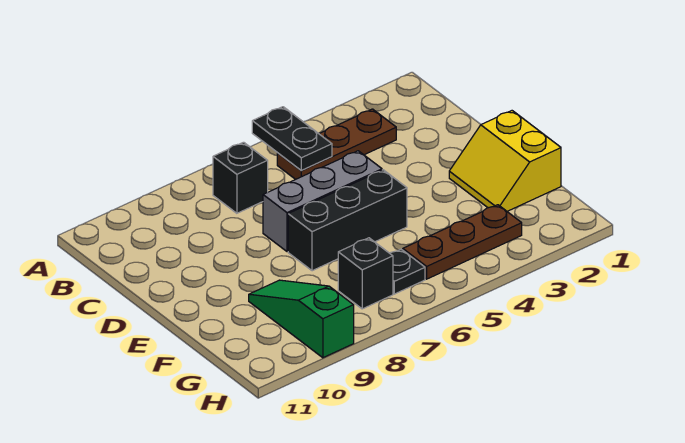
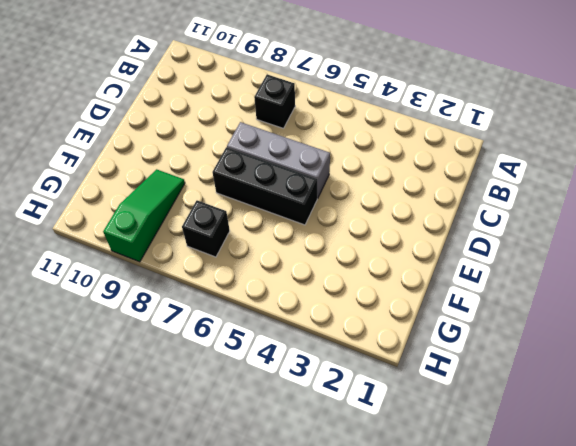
none -> brown 1x3 plate [277,109,396,179]
none -> yellow 2x2 slope [449,111,561,211]

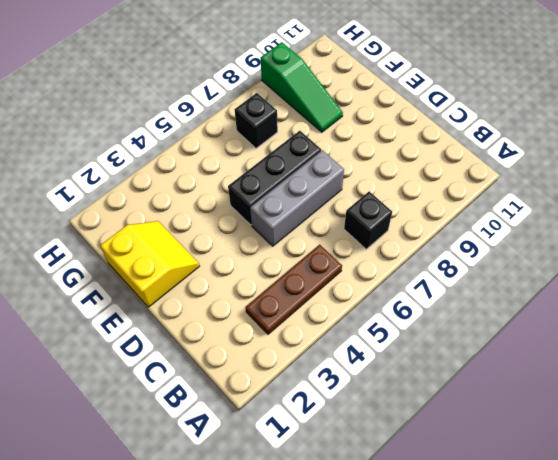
none -> brown 1x3 plate [403,205,522,279]
none -> black 1x1 plate [390,249,425,294]

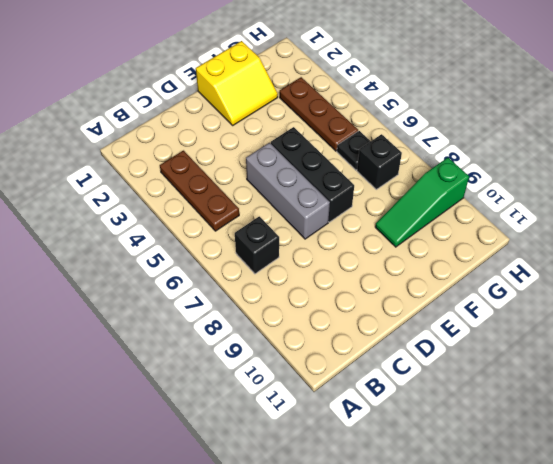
none -> black 1x2 plate [252,107,332,171]

